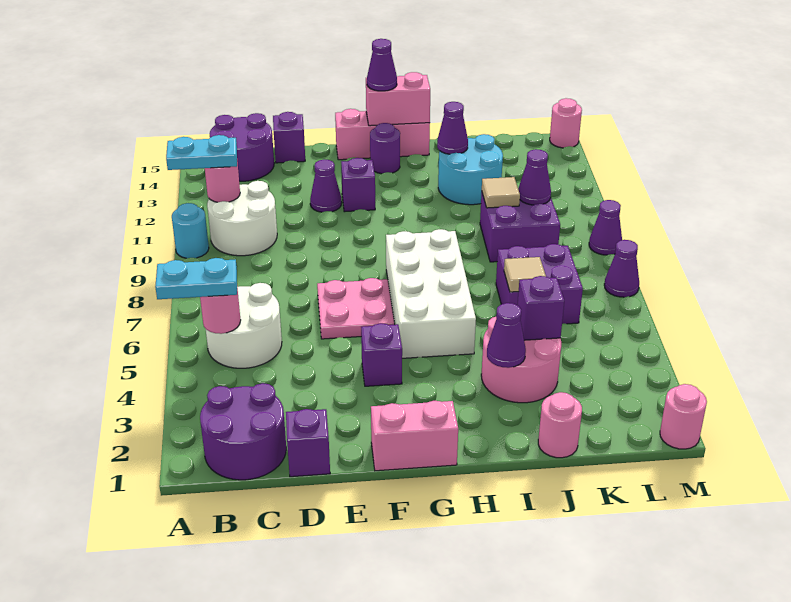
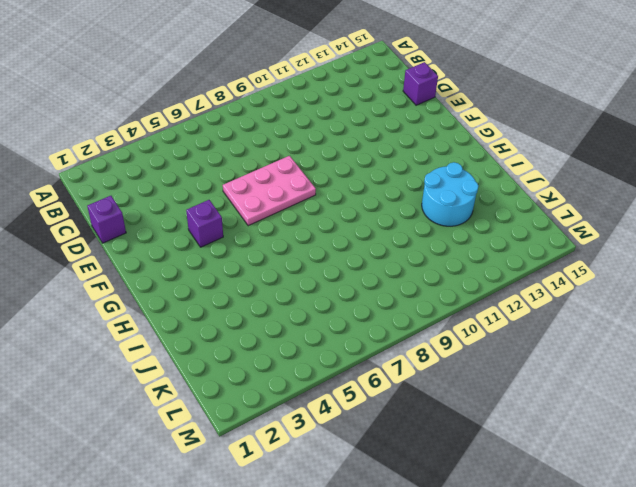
pink 2x3 plate [223,156,316,226] -> pink 2x2 plate [317,278,394,339]
none -> cyan 1x1 round brick [172,203,209,258]
none -> purple 2x2 round brick [200,383,286,480]
none -> white 2x2 round brick [206,283,282,368]
none -> white 2x2 round brick [207,181,277,256]

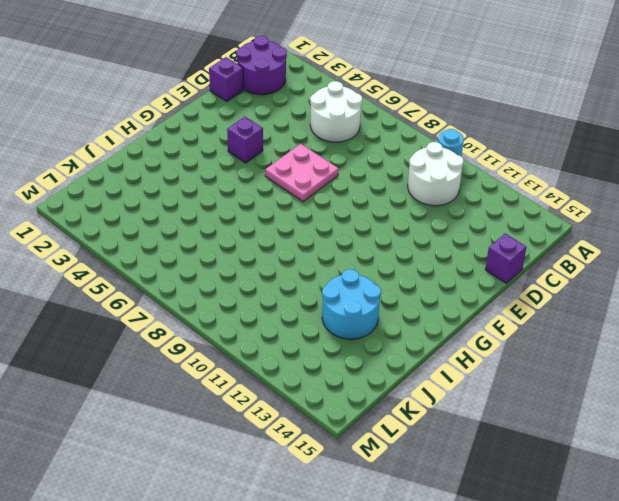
none -> purple 2x2 round brick [210,113,274,181]
none -> purple 1x1 cone [310,159,342,212]
none -> pink 1x2 brick [371,401,458,471]
none -> purple 1x1 brick [341,158,375,212]

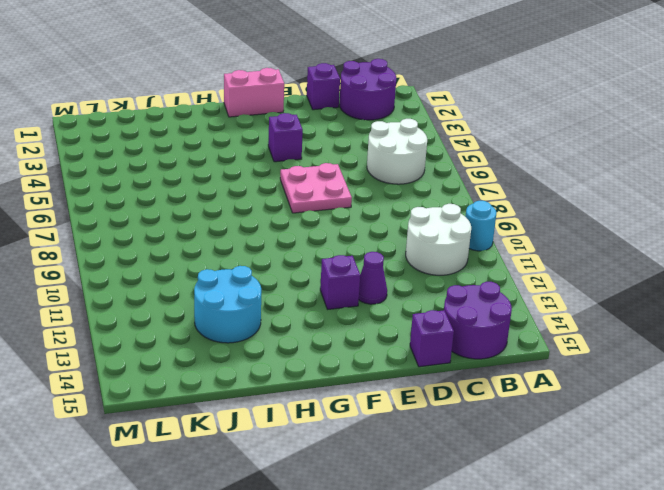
none -> pink 1x3 brick [335,109,430,160]
none -> white 2x4 brick [386,229,476,358]
none -> purple 1x1 round brick [370,123,400,174]
none -> pink 2x2 round brick [481,317,561,403]

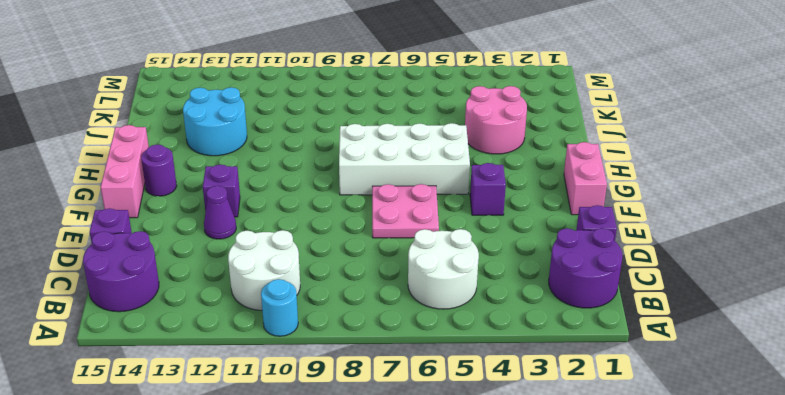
none -> pink 1x1 round brick [538,392,582,458]
none -> purple 2x2 brick [496,244,583,324]
none -> purple 2x2 brick [480,193,560,262]
none -> pink 1x1 round brick [660,384,707,449]

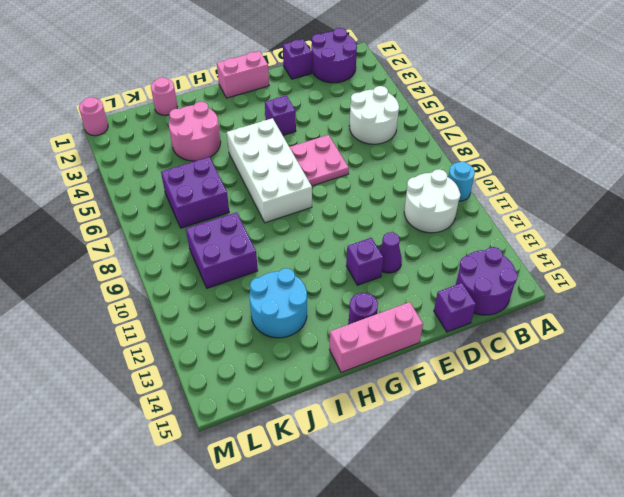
none -> purple 1x1 cone [604,240,639,297]
none -> purple 1x1 cone [589,200,622,255]
none -> pink 1x1 round brick [550,98,582,148]
none -> pink 1x1 round brick [200,288,241,334]

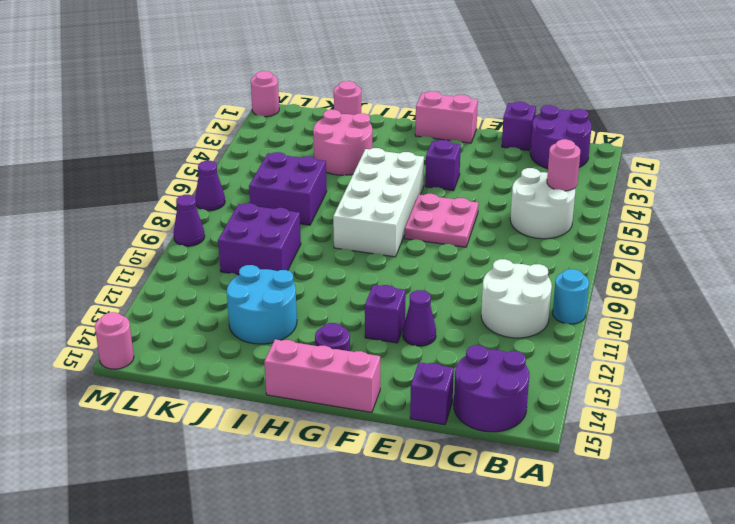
none -> pink 1x1 round brick [205,162,240,202]
none -> pink 1x2 brick [366,72,430,126]
none -> purple 1x1 cone [487,303,526,368]
none -> purple 1x1 cone [437,102,468,154]

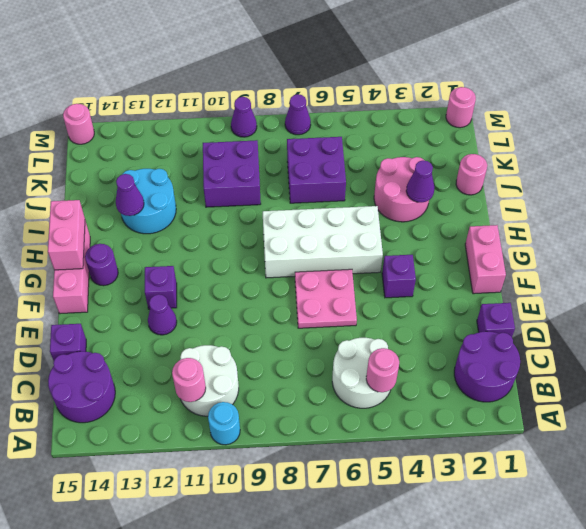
none -> purple 1x1 brick [518,276,564,340]
none -> tan 1x1 tile [504,257,546,292]
none -> tan 1x1 tile [482,177,520,208]
none -> purple 1x1 cone [518,149,551,205]

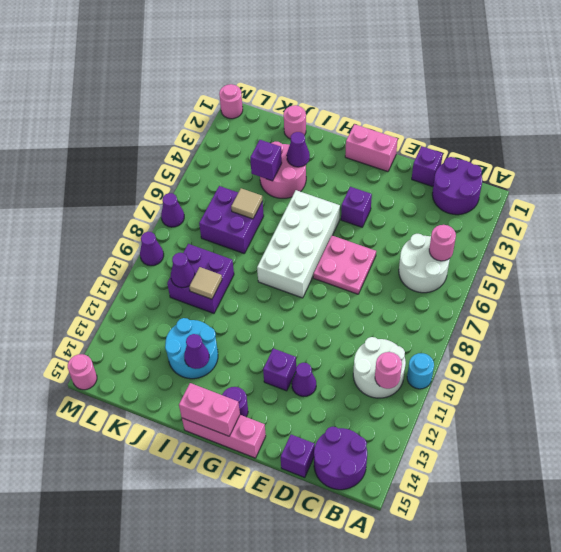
none -> cyan 1x2 plate [155,258,237,299]
none -> cyan 1x2 plate [166,135,237,170]
none -> purple 1x1 cone [367,39,397,91]

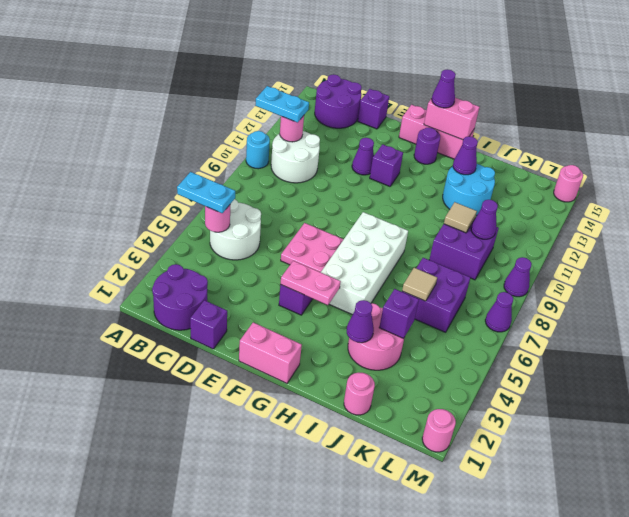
pink 1x2 plate [281,261,341,305] -> none

